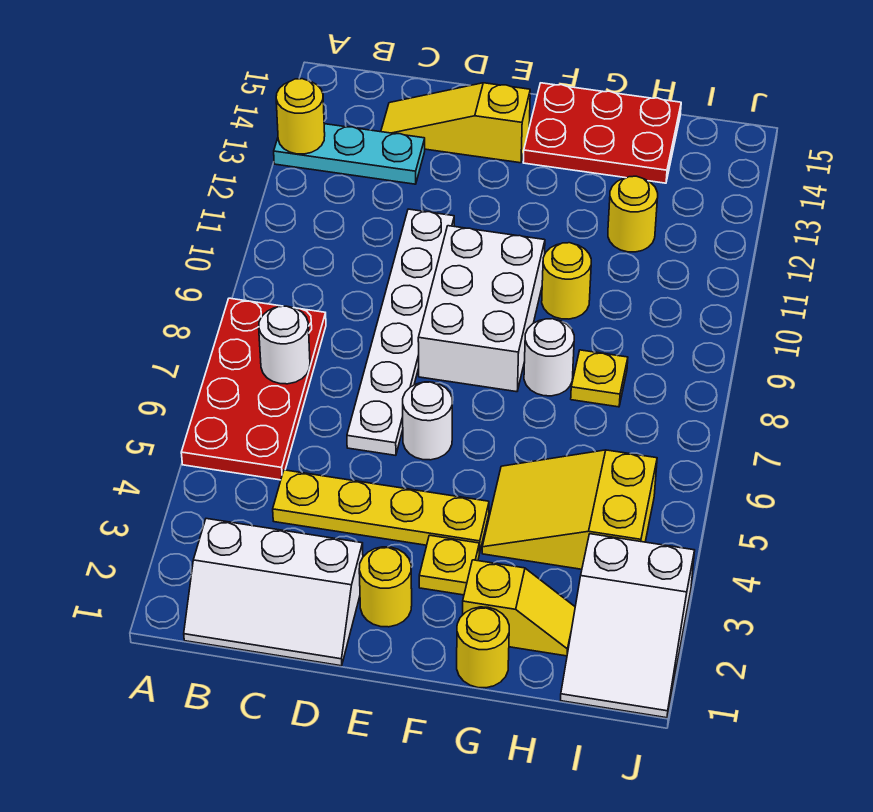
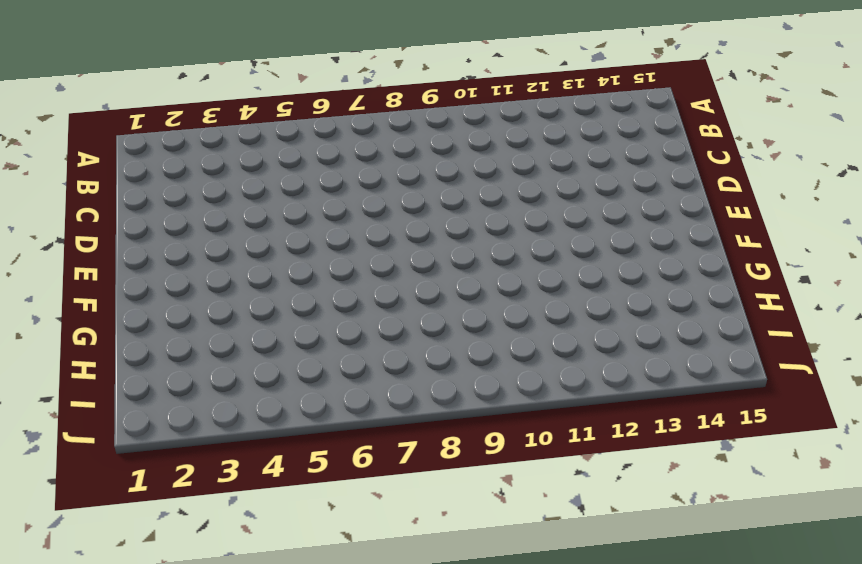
none -> red 2x4 plate [181,298,326,480]
none -> cyan 1x3 plate [274,124,425,184]
none -> white 2x3 slope [184,519,363,666]

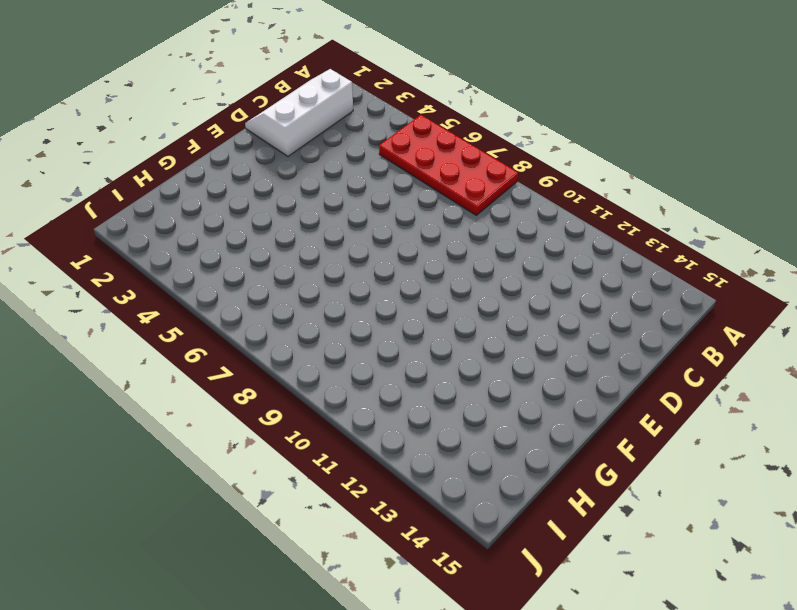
none -> cyan 1x3 plate [274,124,425,184]
none -> yellow 1x4 plate [273,470,489,553]
none -> yellow 1x3 slope [381,83,530,163]

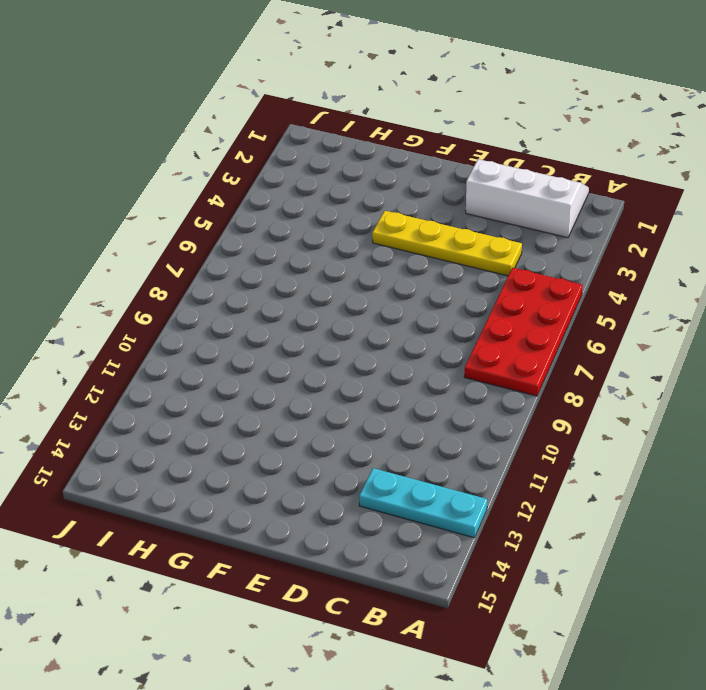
none -> yellow 1x3 slope [381,83,530,163]
none -> white 1x6 plate [347,209,454,455]
none -> yellow 1x1 round brick [359,547,412,627]

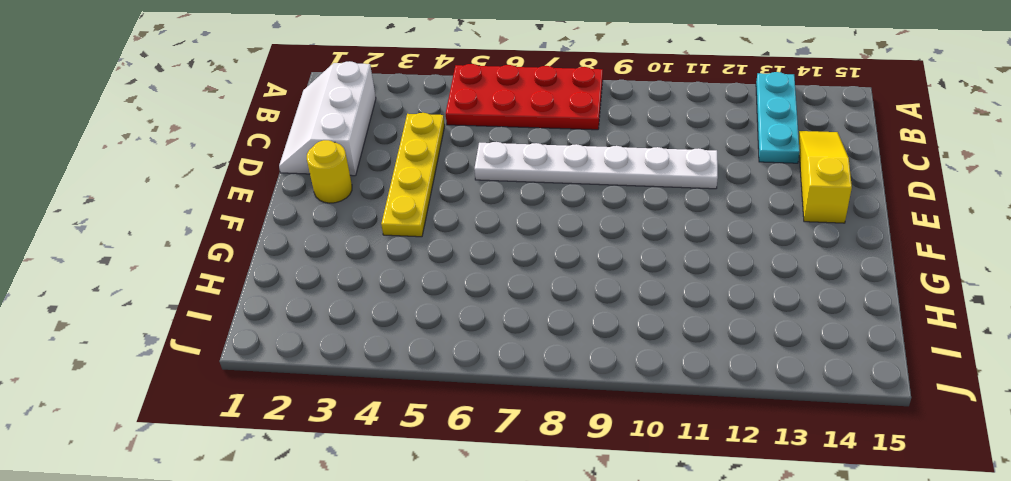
none -> white 1x1 round brick [403,382,452,460]
none -> white 2x3 brick [418,226,545,392]
none -> yellow 1x1 plate [419,535,479,595]

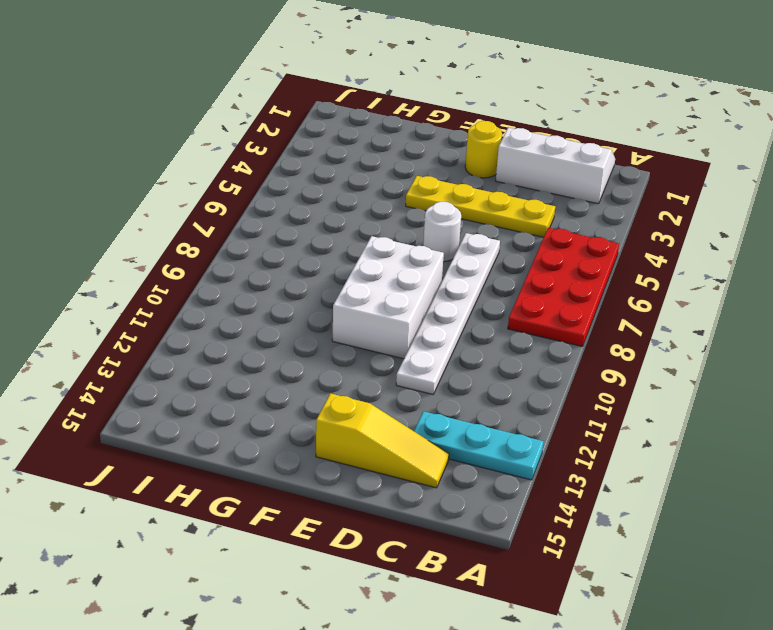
none -> yellow 1x1 plate [419,535,479,595]
none -> red 2x3 plate [523,83,681,183]
none -> yellow 1x1 round brick [457,607,509,688]

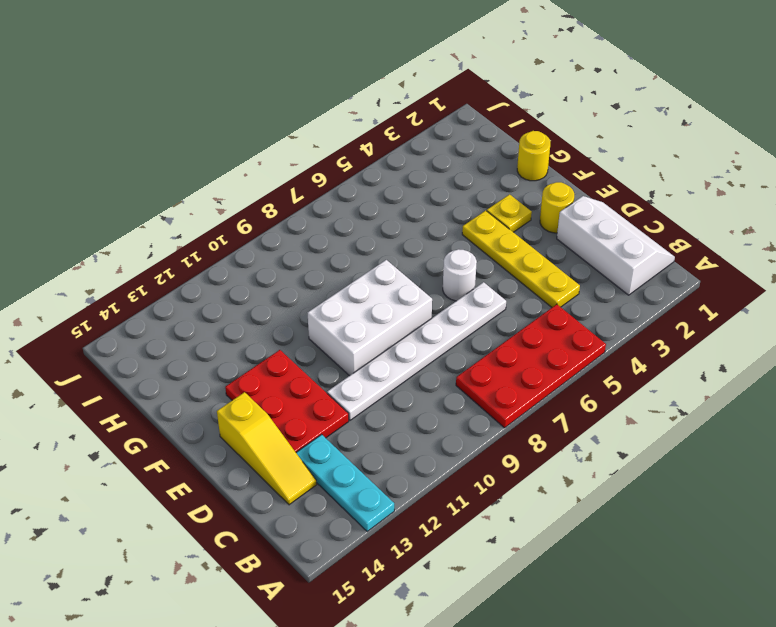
red 2x3 plate [225,350,349,452] -> red 2x3 plate moved to [523,83,681,183]
none -> yellow 1x2 slope [463,560,575,656]
none -> yellow 2x3 slope [482,450,657,569]
none -> white 1x1 round brick [524,319,574,396]

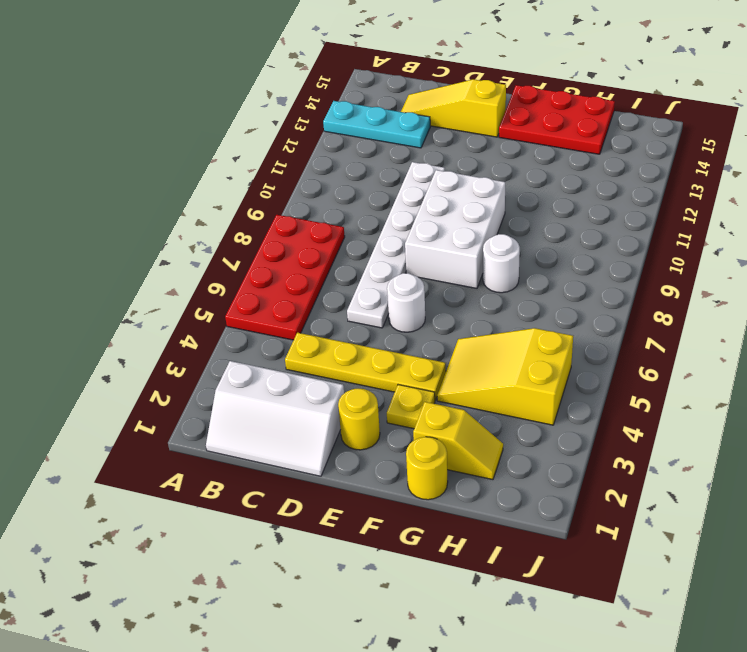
none -> yellow 1x1 round brick [542,243,591,319]
none -> yellow 1x1 plate [571,350,628,407]
none -> yellow 1x1 round brick [608,176,658,252]

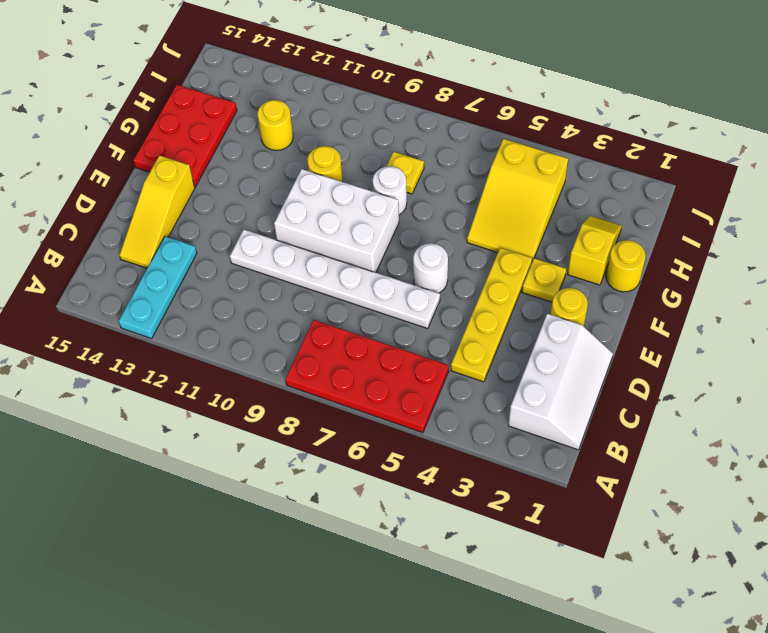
none -> white 2x3 slope [561,534,695,718]
none -> yellow 1x1 round brick [276,79,325,154]
none -> white 1x1 round brick [259,306,310,384]

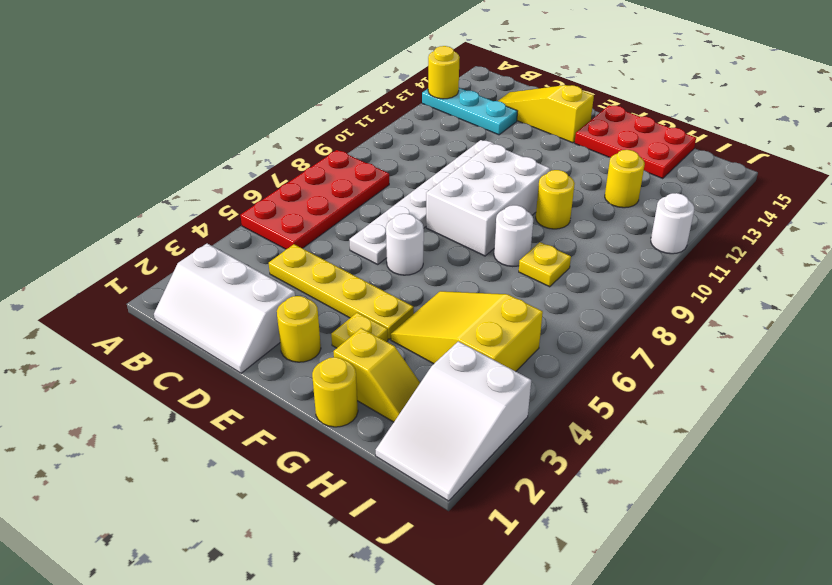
white 1x1 round brick [651,193,694,254] -> white 1x1 round brick moved to [259,306,310,384]

